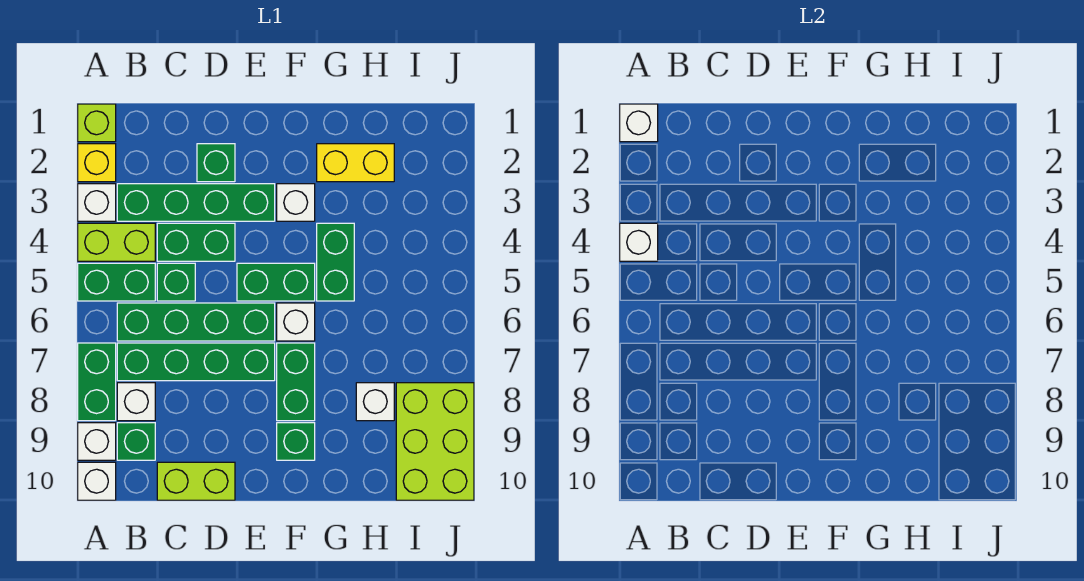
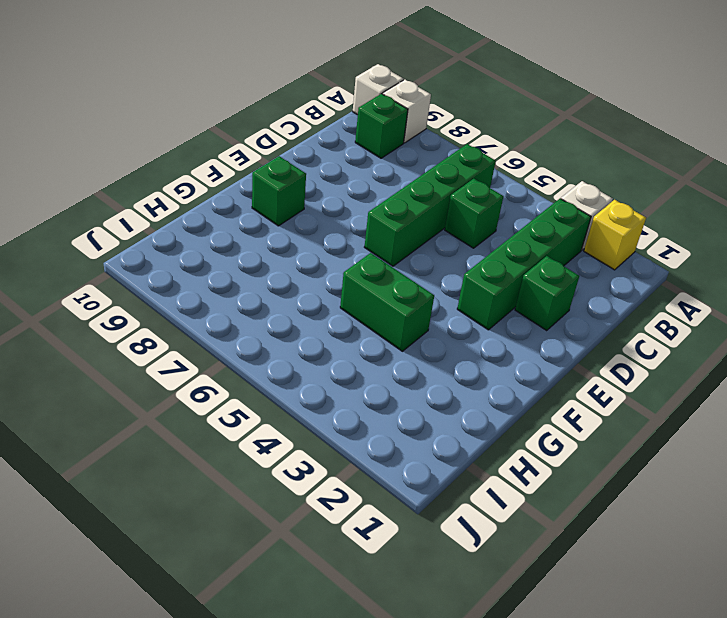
none -> lime 1x1 brick [78,104,116,142]
none -> lime 1x2 brick [78,223,155,261]
none -> green 1x2 brick [78,263,155,301]

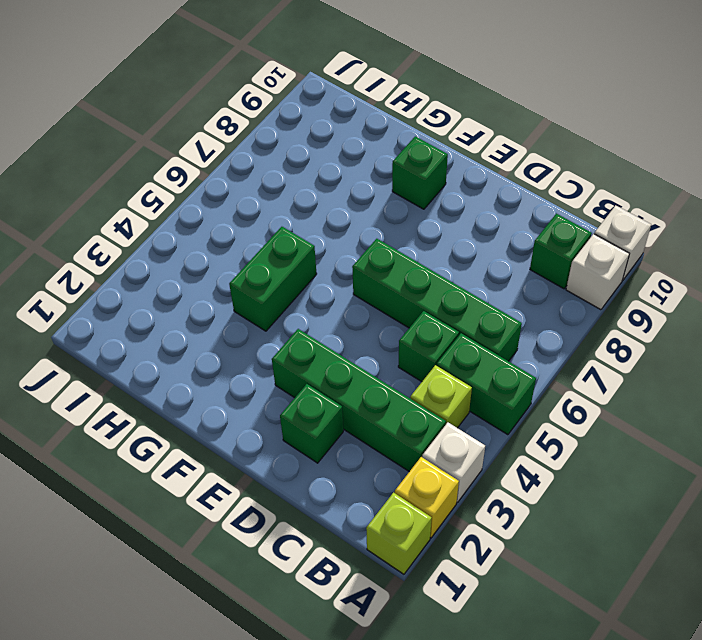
lime 1x1 brick [410,365,472,428] -> lime 1x2 brick [78,223,155,261]
none -> green 1x2 brick [78,343,116,421]
none -> green 1x4 brick [117,343,275,381]
none -> white 1x1 brick [117,383,155,421]

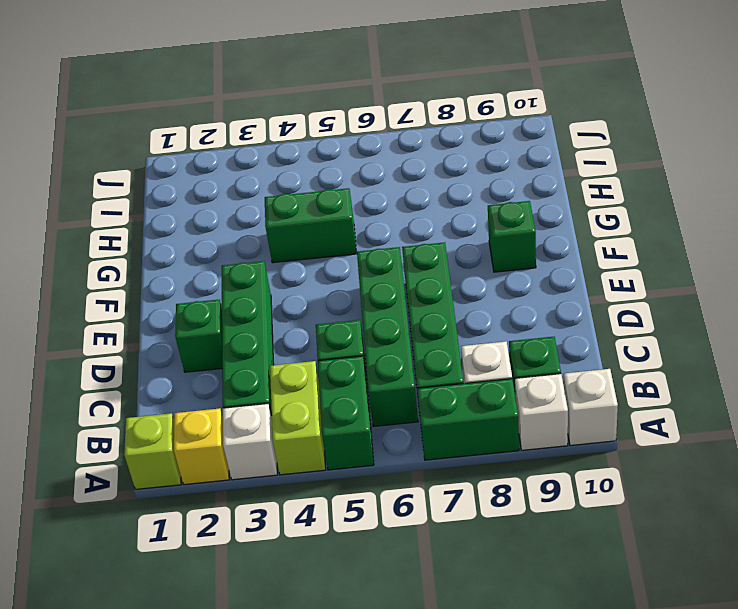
none -> green 1x2 brick [157,223,235,261]
none -> lime 1x2 brick [157,462,235,500]
none -> green 1x2 brick [237,263,315,301]

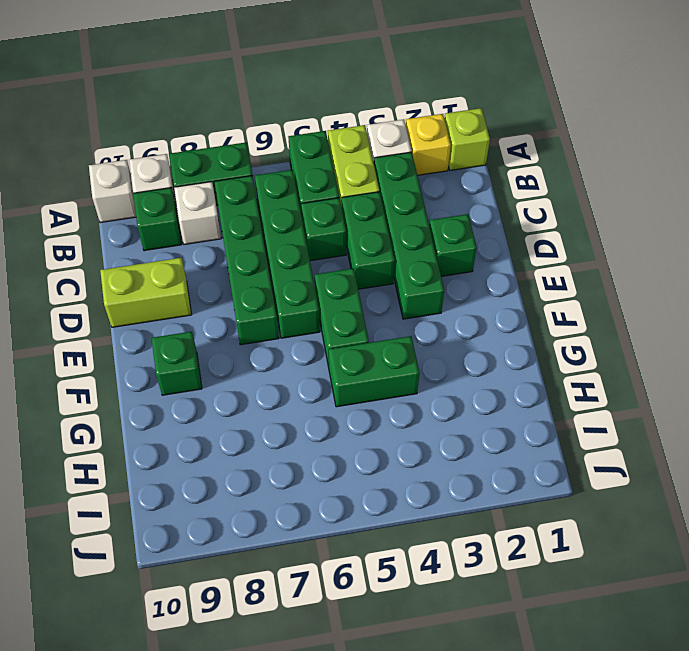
lime 1x2 brick [100,258,192,327] -> lime 1x2 brick turned to [157,462,235,500]
none -> white 1x1 brick [277,184,315,221]
none -> white 1x1 brick [277,303,315,341]
none -> green 1x2 brick [277,343,315,421]

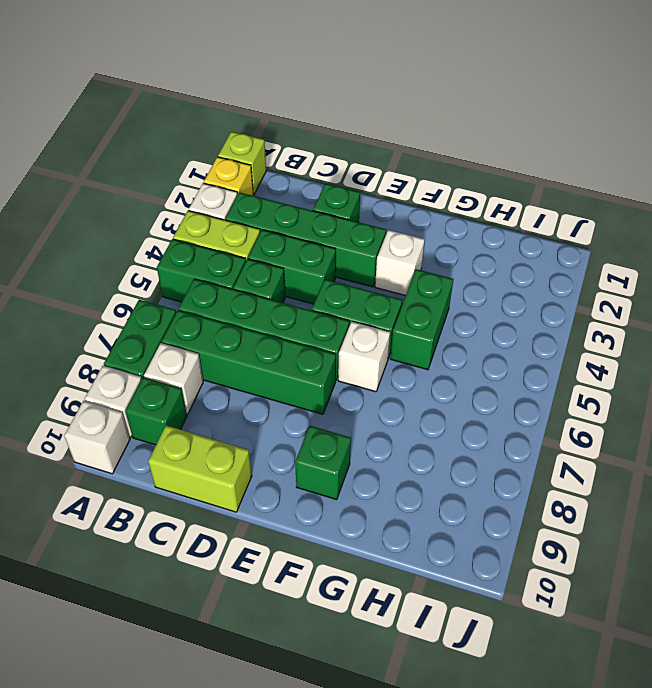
none -> green 1x2 brick [277,343,315,421]
none -> yellow 1x2 brick [317,144,394,182]
none -> white 1x1 brick [356,383,394,421]

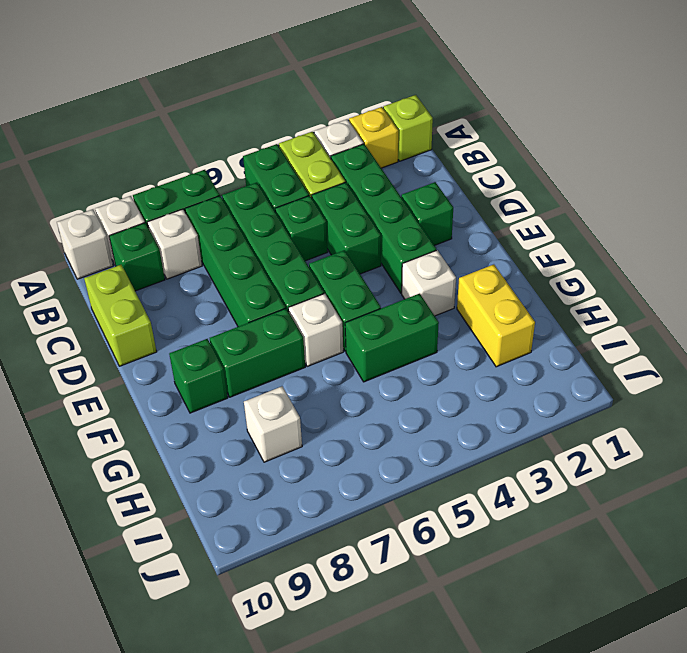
none -> lime 2x3 brick [396,383,474,500]
none -> white 1x1 brick [620,104,658,142]
none -> white 1x1 brick [620,223,658,261]

